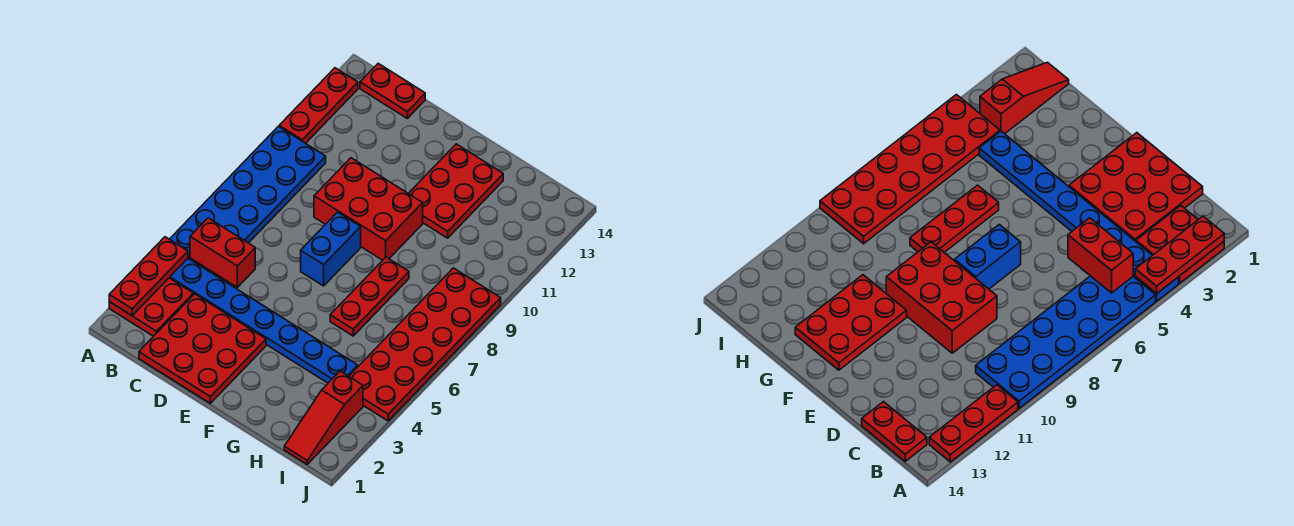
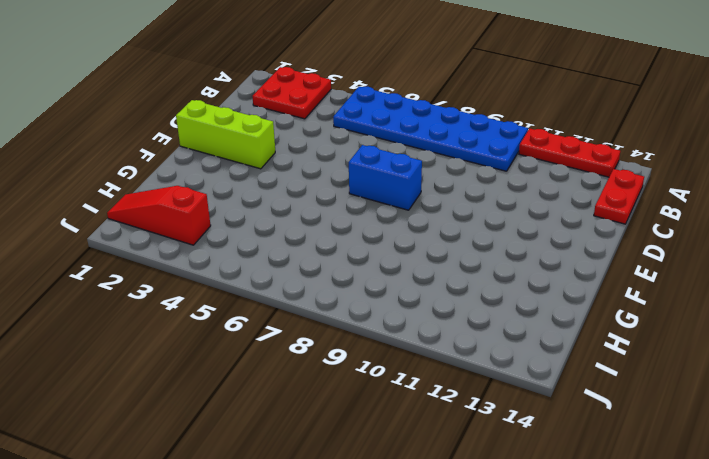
lime 1x3 brick [176,100,275,169] -> red 3x3 plate [139,294,266,403]
none -> blue 1x8 plate [169,259,358,383]
none -> red 2x3 brick [314,158,423,260]
none -> red 2x3 plate [408,144,503,238]

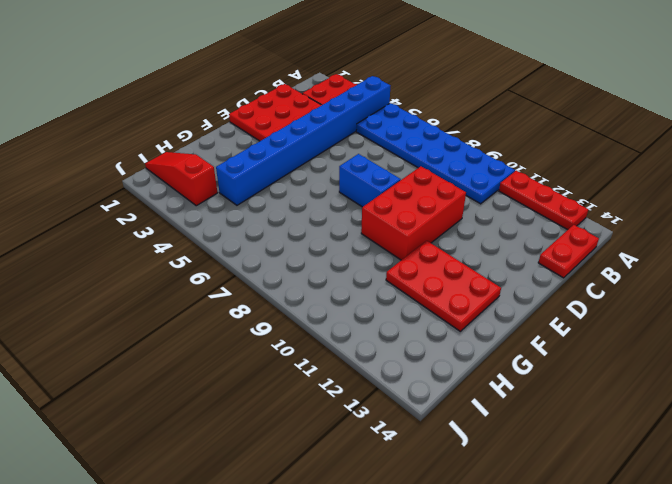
blue 1x8 brick [216,76,390,205] -> blue 1x8 plate [169,259,358,383]
none -> red 1x3 plate [330,257,409,336]
none -> red 2x6 plate [349,268,501,421]
none -> red 1x3 plate [109,237,188,315]

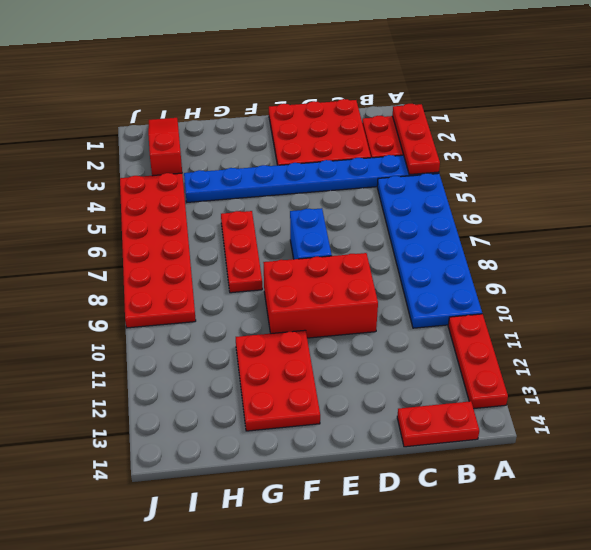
none -> red 1x2 brick [190,218,255,287]

